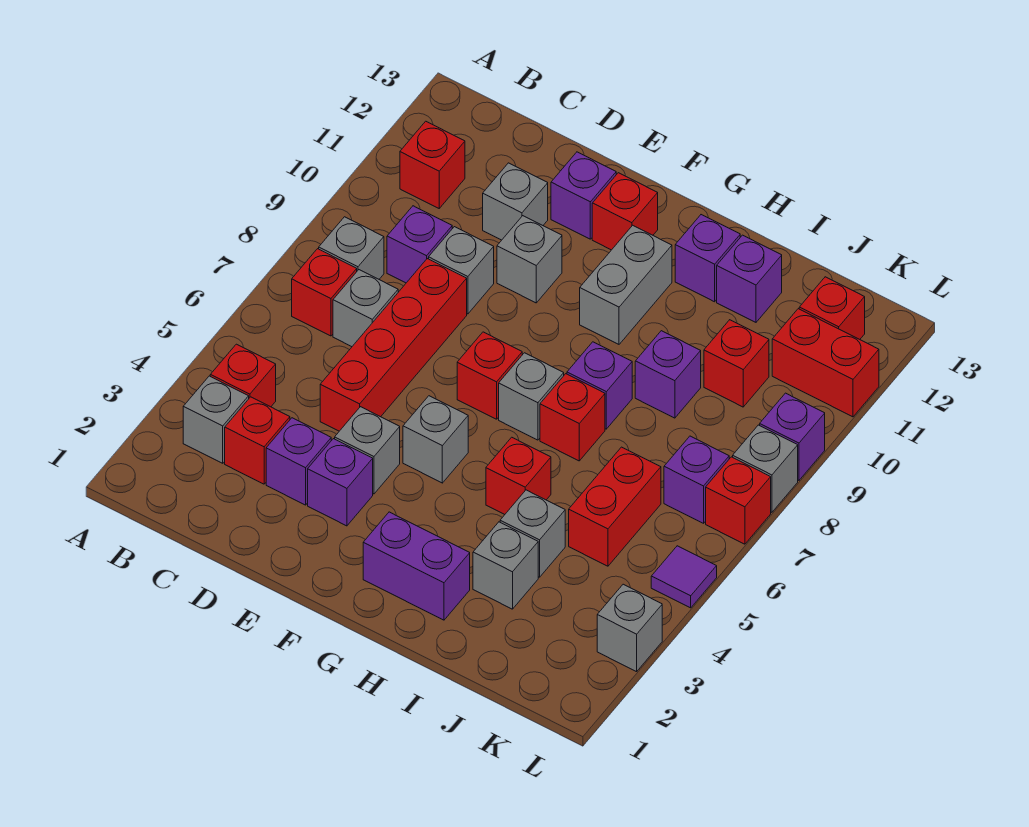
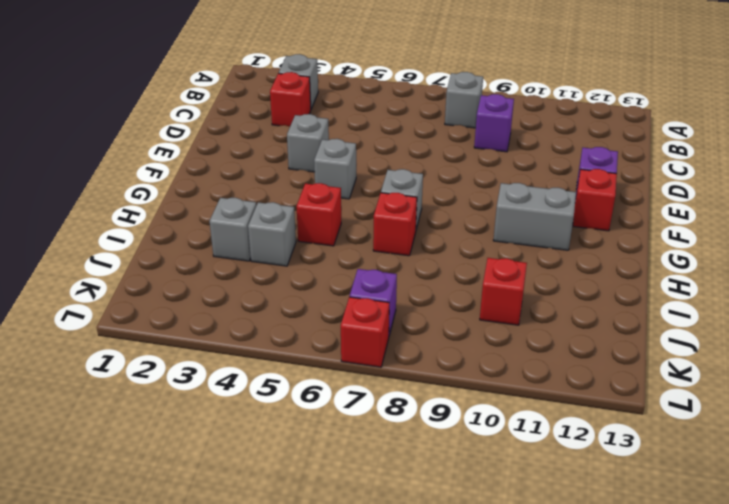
none -> red 1x1 brick [210,344,276,407]
none -> red 1x1 brick [292,249,357,336]
none -> red 1x1 brick [400,121,465,208]
none -> grey 1x1 brick [333,270,398,347]

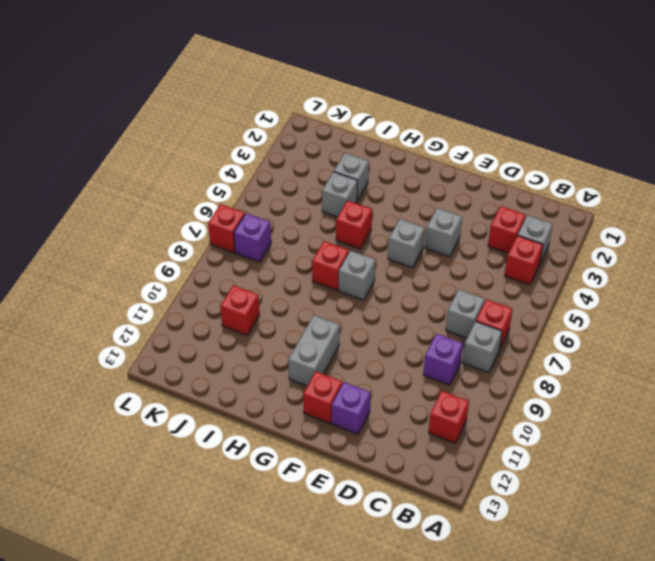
none -> purple 1x1 brick [266,418,331,505]
none -> red 1x4 brick [320,259,467,431]
none -> grey 1x1 brick [429,227,494,314]
none -> grey 1x1 brick [483,163,548,240]

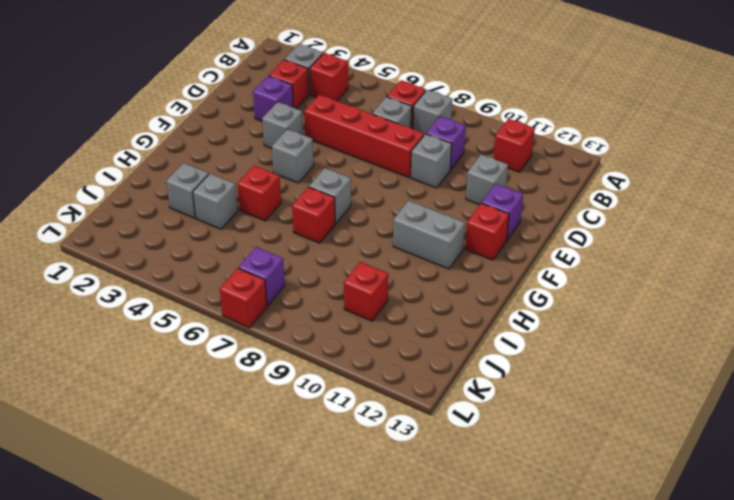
none -> purple 1x1 brick [308,439,373,526]
none -> grey 1x1 brick [497,216,562,303]
none -> red 1x1 brick [457,332,522,419]
none -> purple 1x2 brick [363,512,470,620]

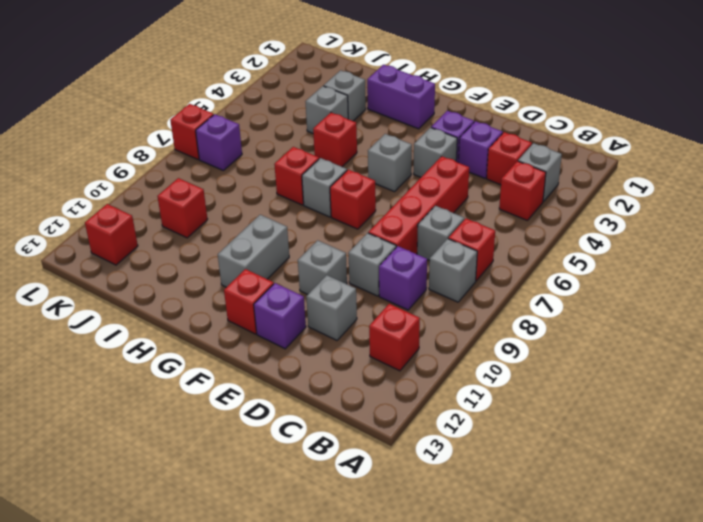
none -> purple 1x1 brick [567,342,632,429]
none -> purple 1x1 brick [675,215,740,302]
none -> purple 1x1 brick [635,331,701,418]
none -> purple 1x1 brick [717,235,782,322]

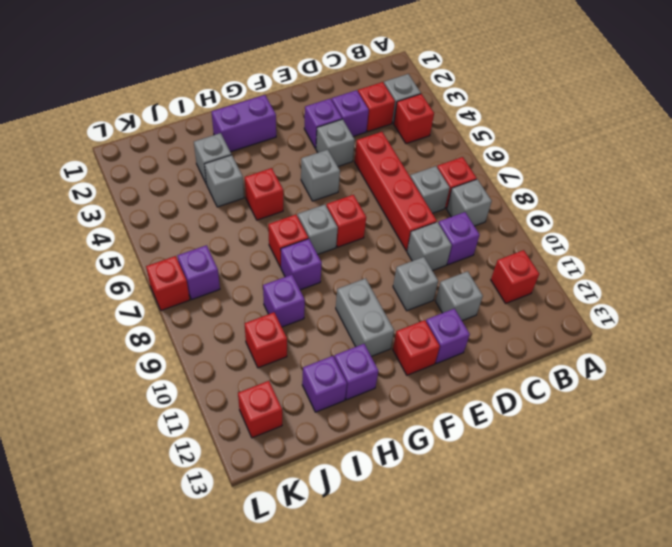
none -> red 1x2 brick [569,447,661,566]
none -> red 1x2 brick [772,309,879,417]
none -> grey 1x1 brick [597,584,662,672]
none -> purple 1x1 tile [651,546,717,608]

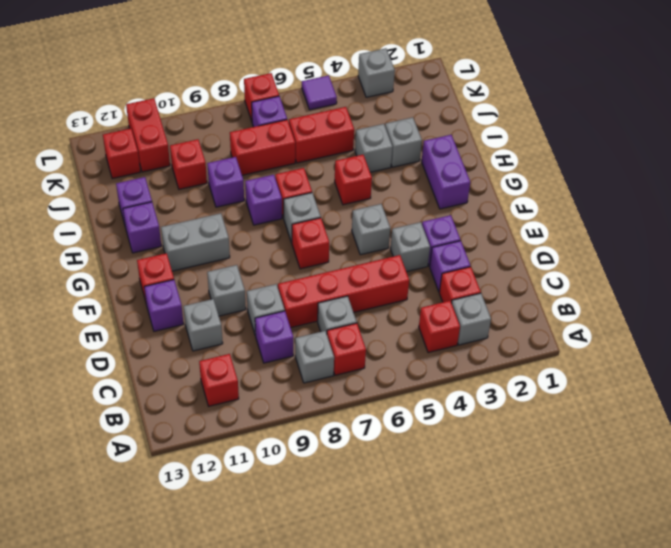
red 1x2 brick [230,120,295,175] -> none
none -> grey 1x1 brick [733,425,798,512]
none -> purple 1x1 brick [760,393,825,480]

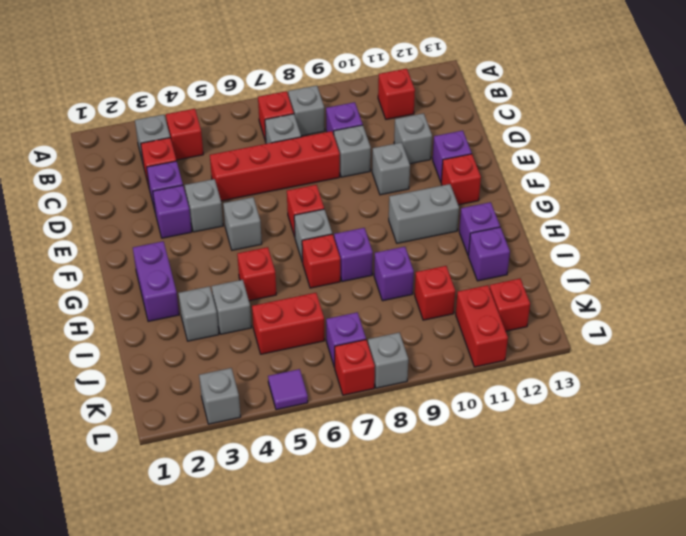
none -> purple 1x1 brick [760,393,825,480]

